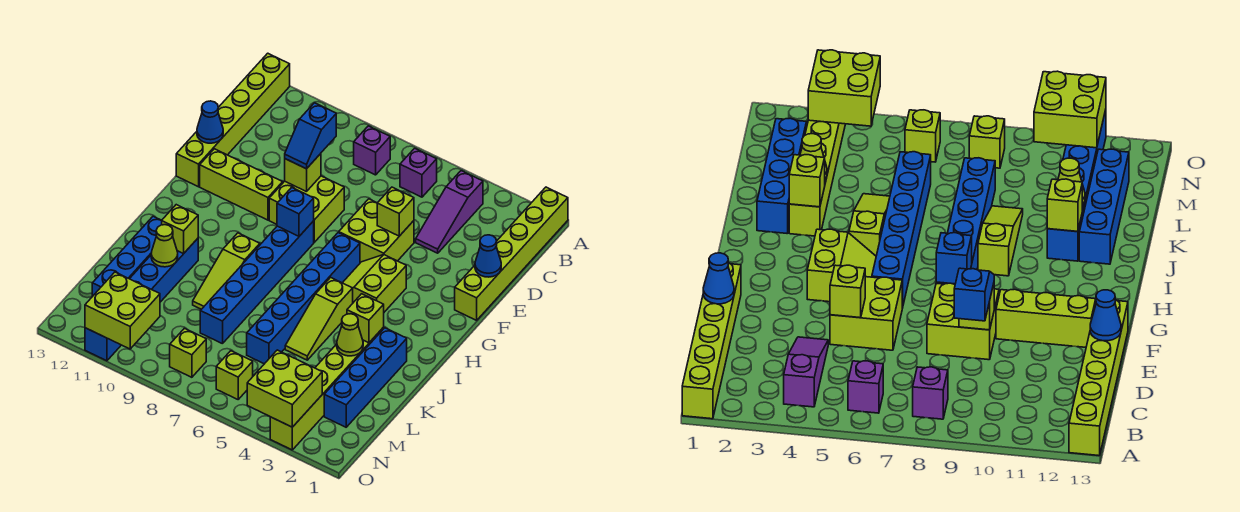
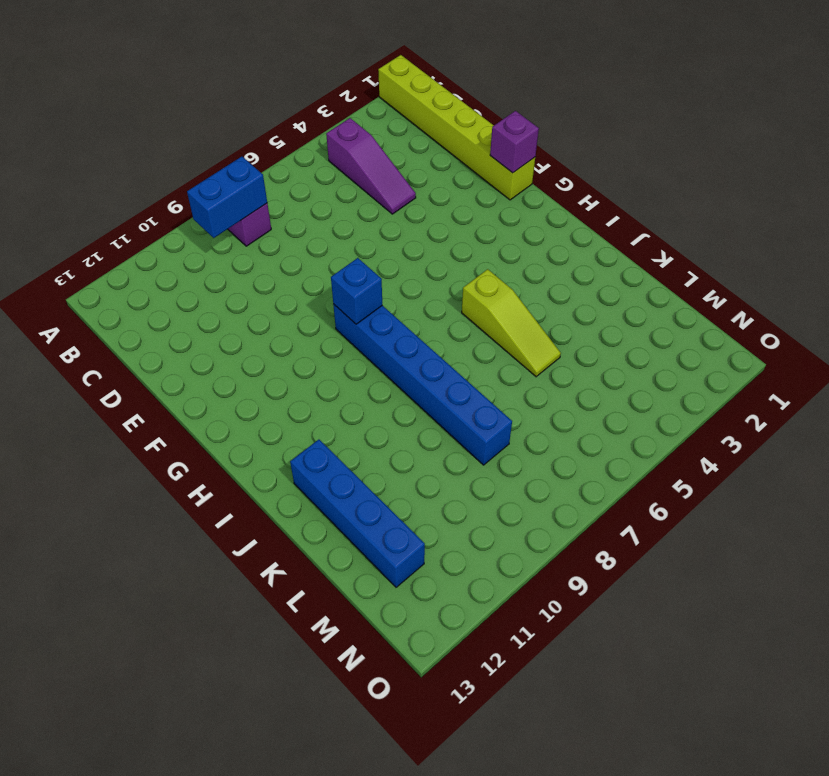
blue 1x2 brick [187,157,267,238] -> none
purple 1x1 brick [490,111,539,173] -> purple 1x1 brick moved to [400,148,437,197]
none -> lime 1x6 brick [176,53,290,187]
none -> lime 2x2 brick [339,199,414,263]
none -> lime 2x2 brick [269,176,344,242]
none -> lime 1x3 brick [200,149,283,220]

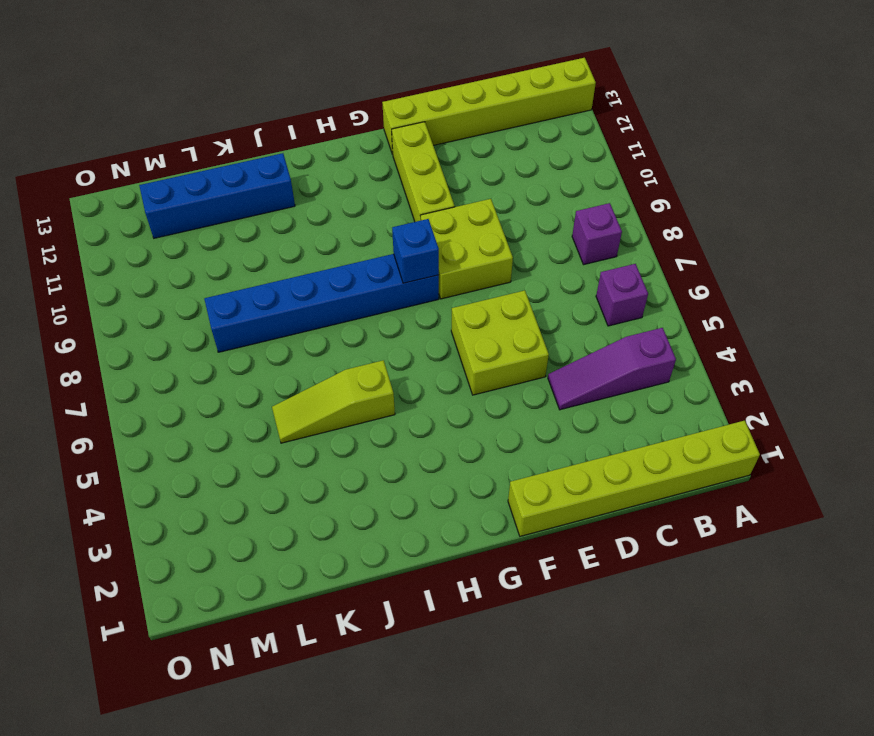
none -> lime 2x2 slope [343,255,406,312]
none -> blue 1x6 brick [247,233,360,364]
none -> lime 1x3 slope [193,233,260,309]
none -> blue 1x4 brick [324,328,407,427]

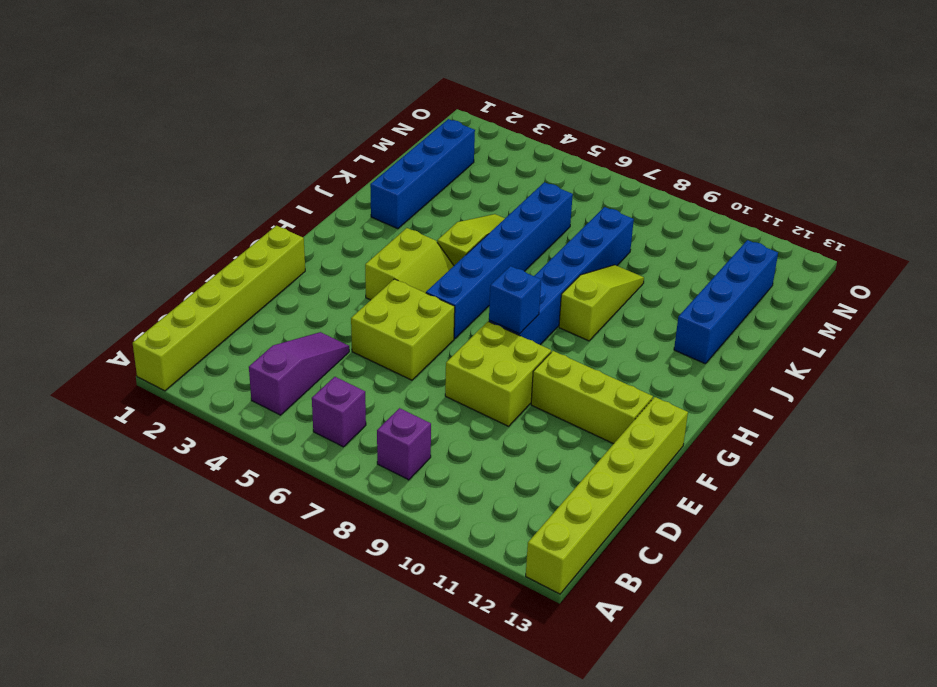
none -> lime 1x6 brick [270,327,384,450]
none -> blue 1x6 brick [85,239,198,361]
none -> lime 1x1 brick [216,351,253,399]
none -> lime 1x1 brick [170,328,206,377]

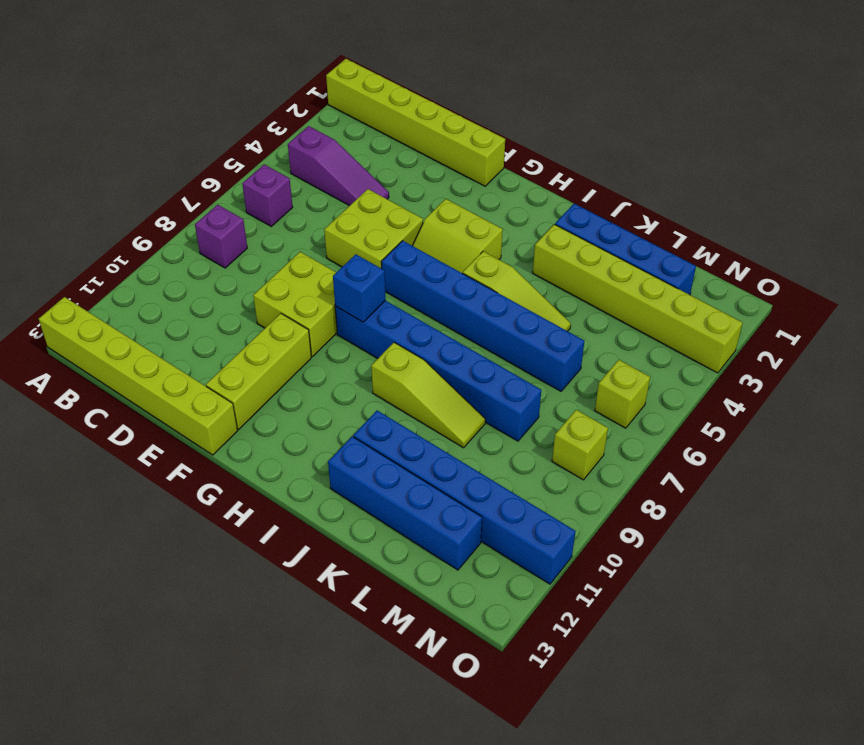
none -> blue 1x1 cone [475,235,501,277]
none -> lime 1x1 brick [377,187,414,236]
none -> lime 1x1 brick [285,154,321,192]
none -> blue 1x1 cone [197,101,223,143]

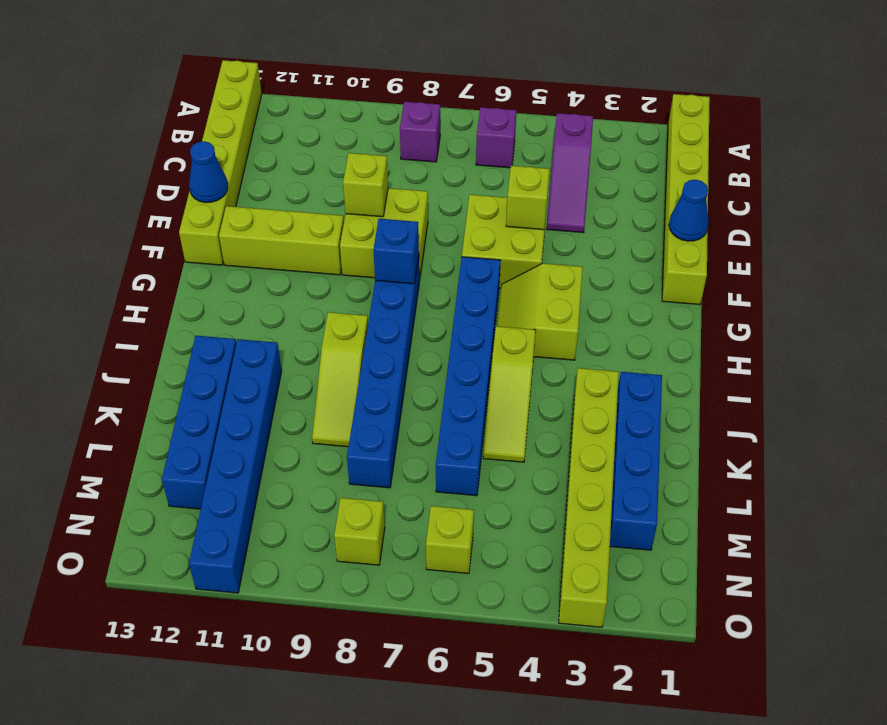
none -> lime 1x1 brick [347,294,384,343]
none -> lime 1x1 brick [162,205,198,254]
none -> lime 1x1 cone [337,314,363,356]
none -> lime 1x1 cone [151,225,178,267]

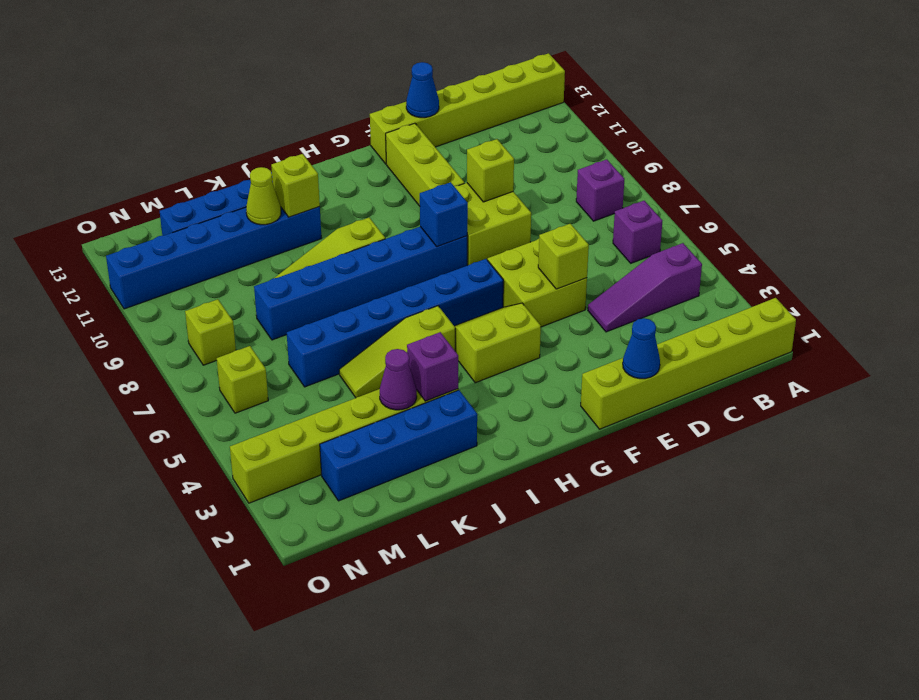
purple 1x1 brick [407,332,458,401] -> lime 1x1 brick [347,294,384,343]
purple 1x1 cone [380,349,417,410] -> lime 1x1 cone [337,314,363,356]
none -> lime 2x2 brick [247,350,322,427]
none -> lime 2x2 brick [85,272,160,349]
none -> blue 1x2 slope [285,103,336,169]

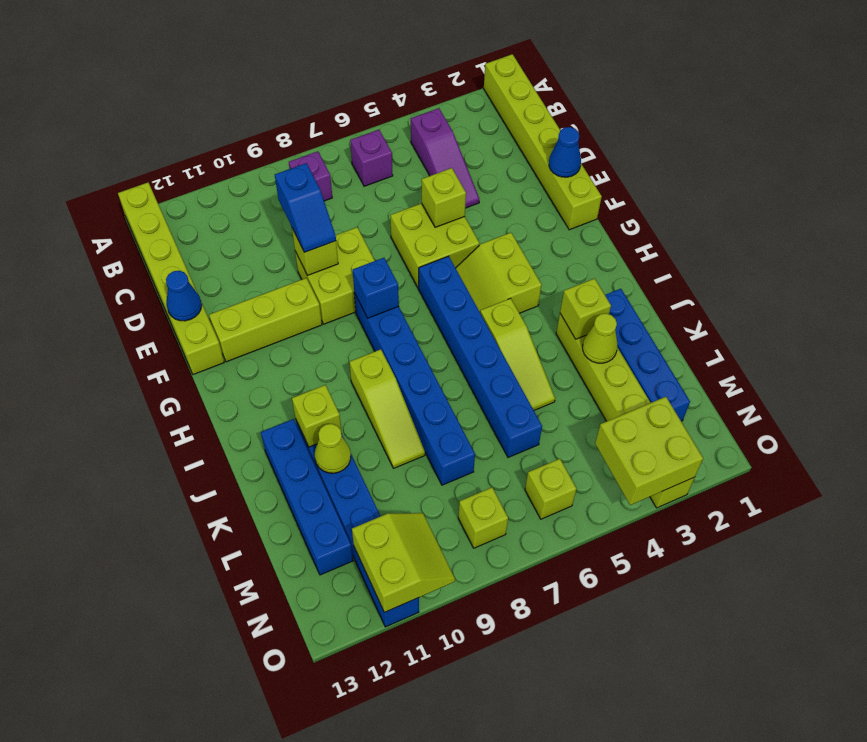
lime 2x2 slope [352,513,455,612] -> lime 2x2 brick [85,272,160,349]

